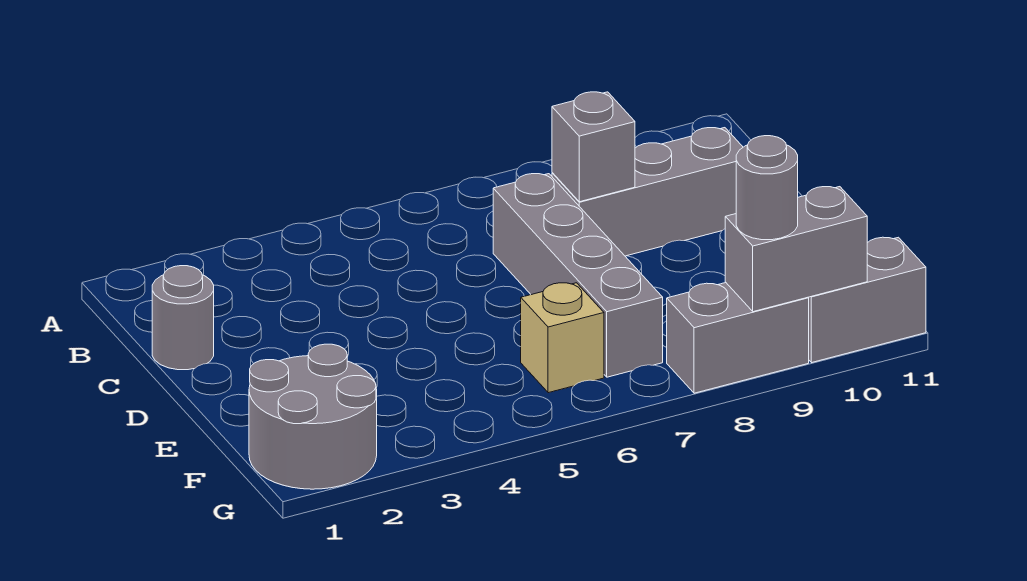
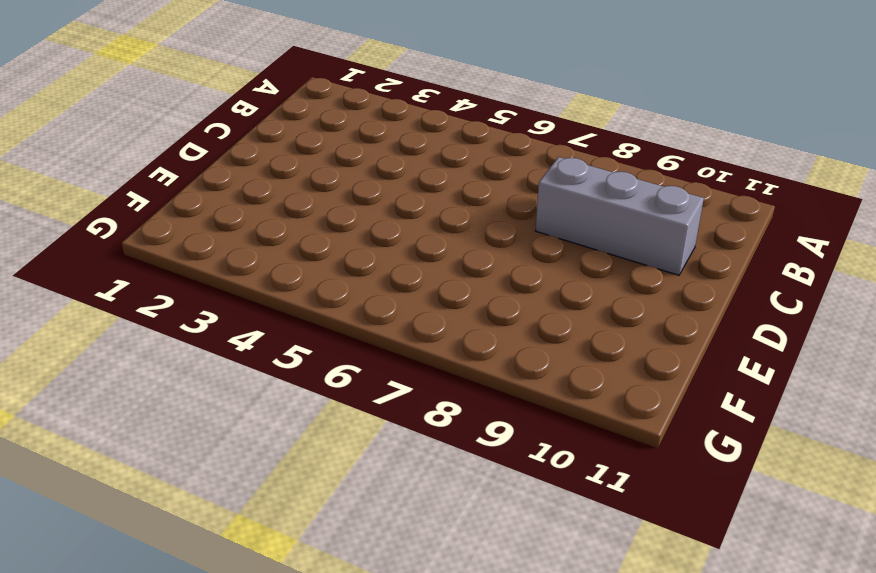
none -> grey 1x1 round brick [152,266,214,370]
none -> grey 1x4 brick [493,174,663,377]

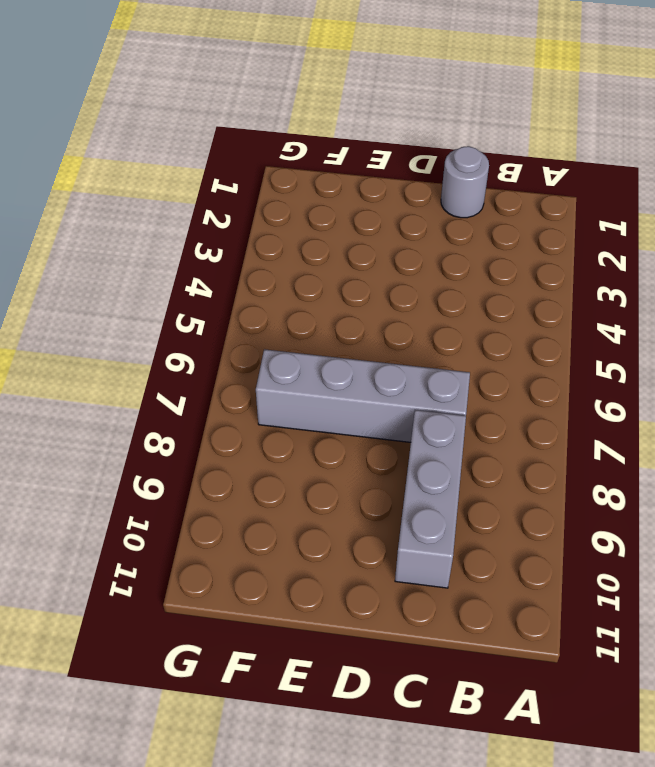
none -> grey 2x2 round brick [249,344,377,489]
none -> tan 1x1 brick [521,283,604,393]

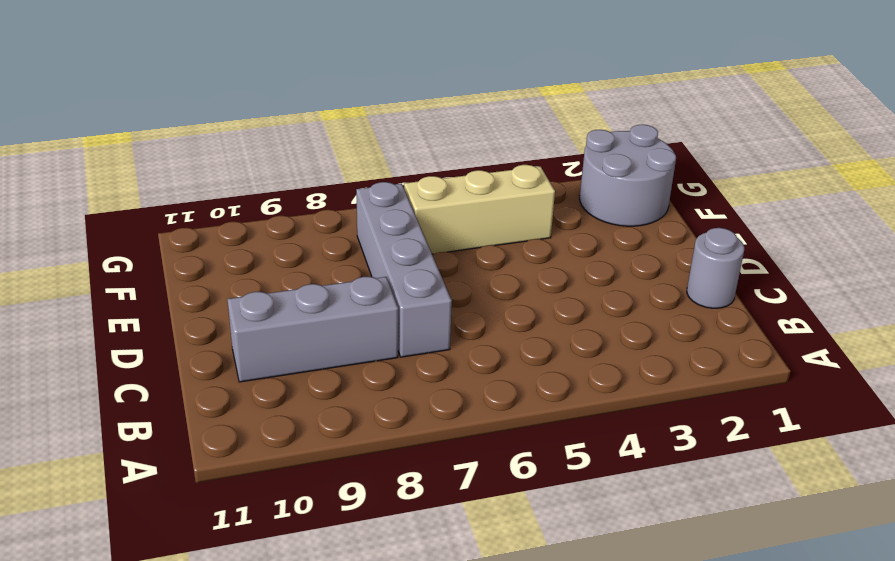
tan 1x3 brick [404,165,555,254] -> tan 1x1 brick [521,283,604,393]
none -> grey 1x2 brick [667,283,809,393]
none -> grey 1x2 brick [808,237,926,363]

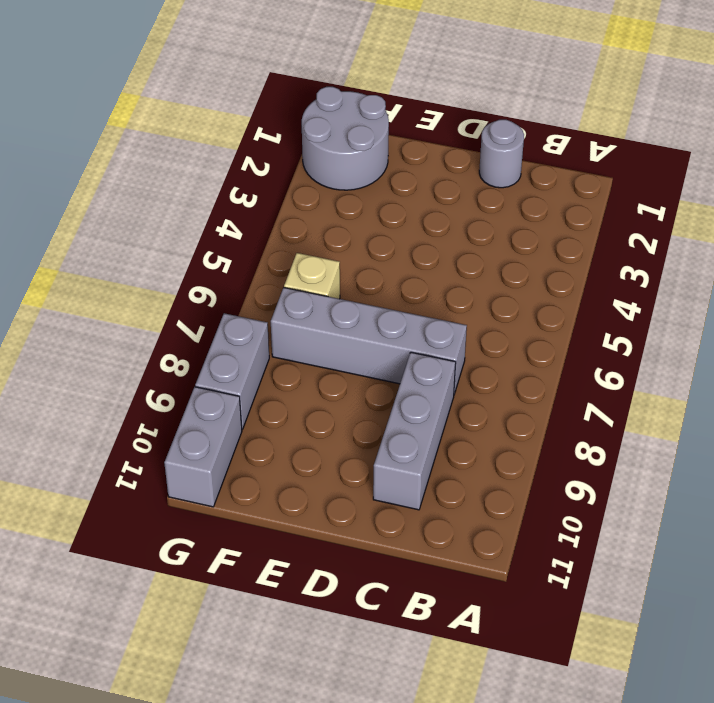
none -> grey 1x1 brick [552,92,635,202]
none -> grey 1x2 brick [725,187,867,312]

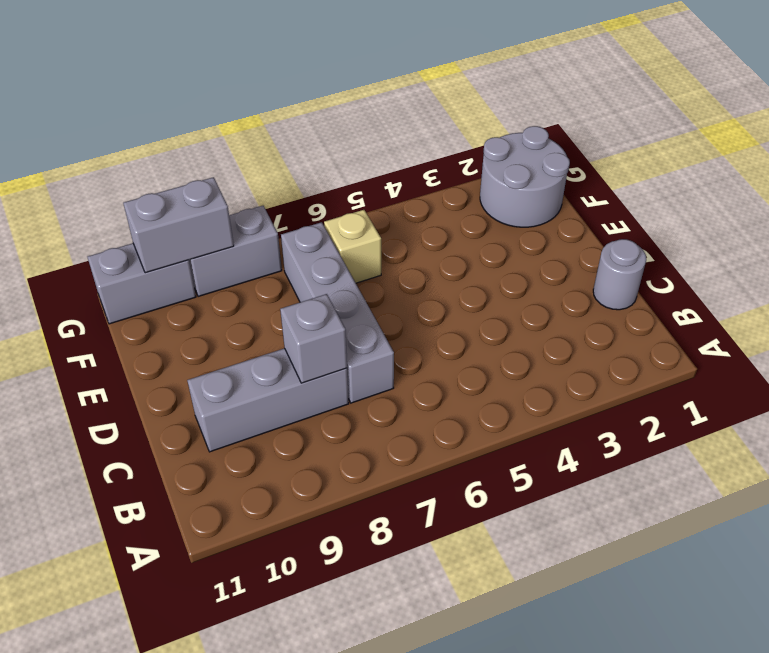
none -> grey 1x1 round brick [736,136,798,240]

